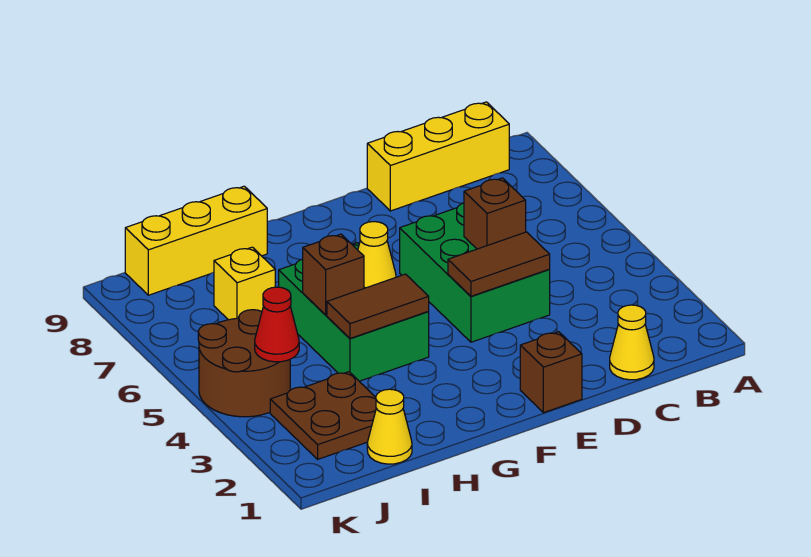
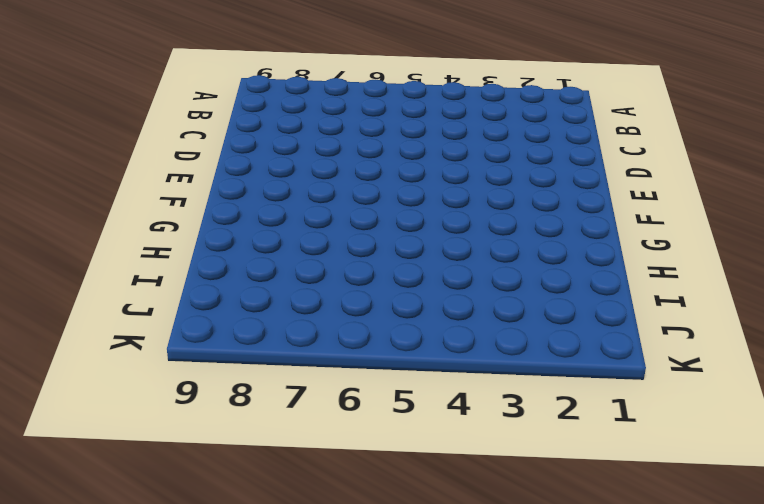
none -> yellow 1x3 brick [367,102,509,211]
none -> yellow 1x1 cone [610,305,654,380]
none -> green 2x3 brick [400,203,550,342]

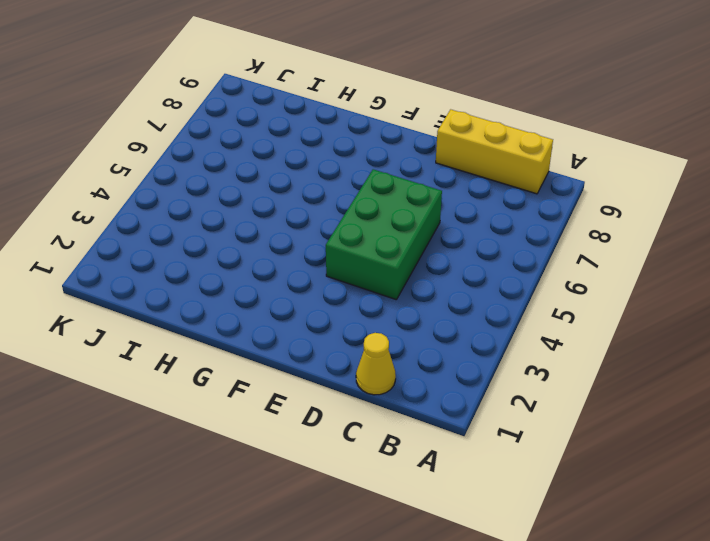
none -> brown 1x1 brick [520,332,582,413]
none -> green 2x3 brick [279,243,429,381]
none -> yellow 1x3 brick [125,186,267,295]

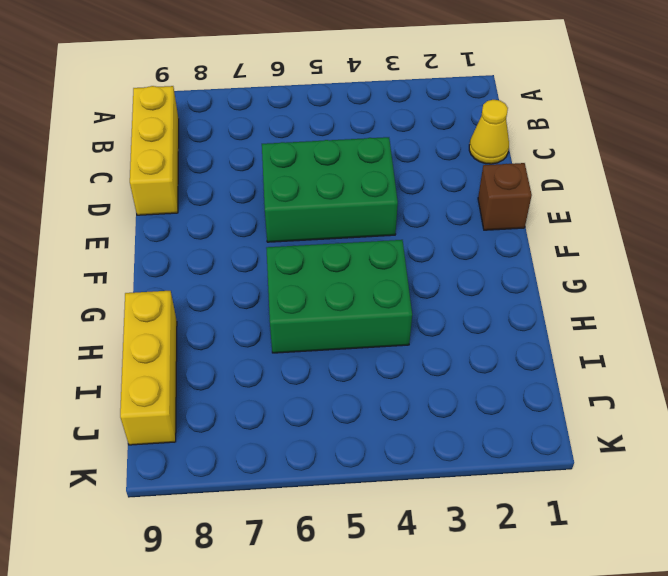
none -> yellow 1x1 cone [367,389,412,464]
none -> brown 2x2 plate [270,372,376,459]
none -> yellow 1x1 brick [214,247,275,320]

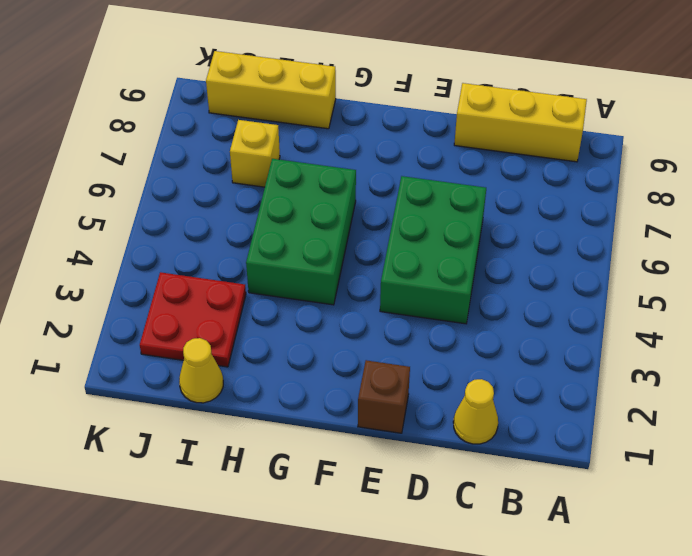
red 2x2 plate [140,272,246,367] -> brown 2x2 plate [270,372,376,459]
none -> brown 2x2 round brick [198,310,290,417]
none -> brown 1x2 tile [448,232,550,296]
none -> brown 1x1 brick [464,178,526,249]

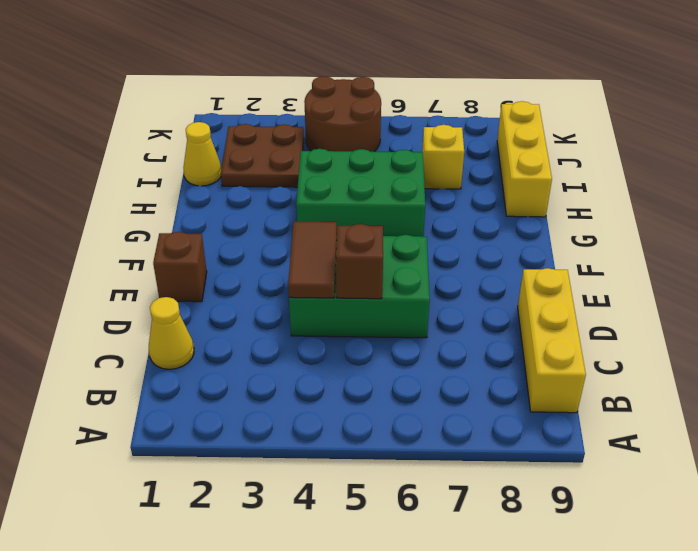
none -> brown 1x2 tile [327,274,429,338]
none -> yellow 1x1 cone [358,222,396,288]
none -> brown 1x1 brick [303,234,364,315]

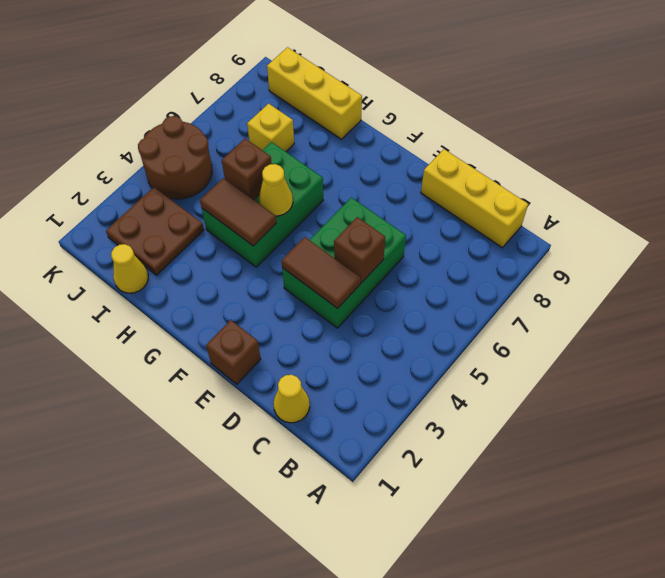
none -> red 1x1 cone [255,287,299,362]

